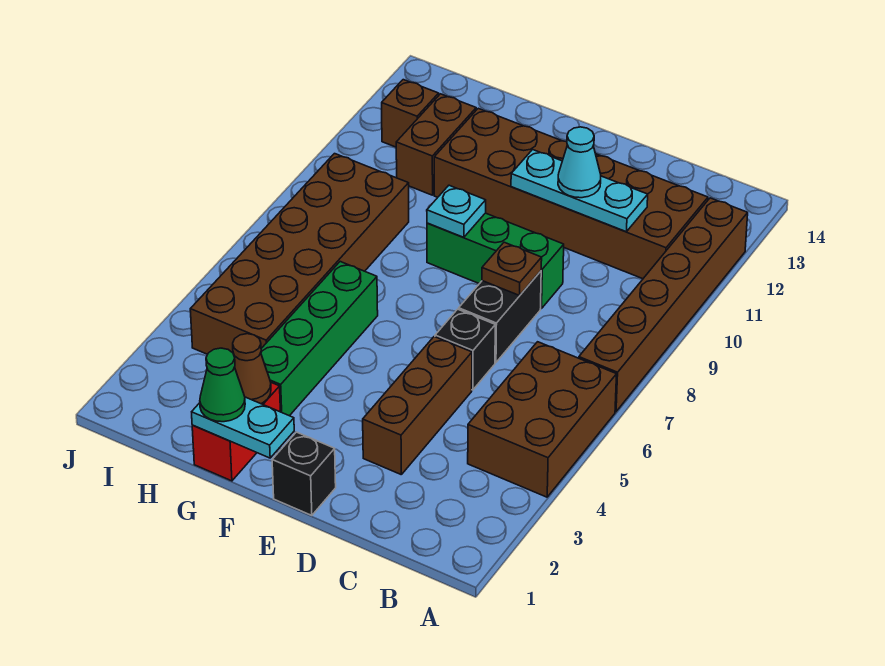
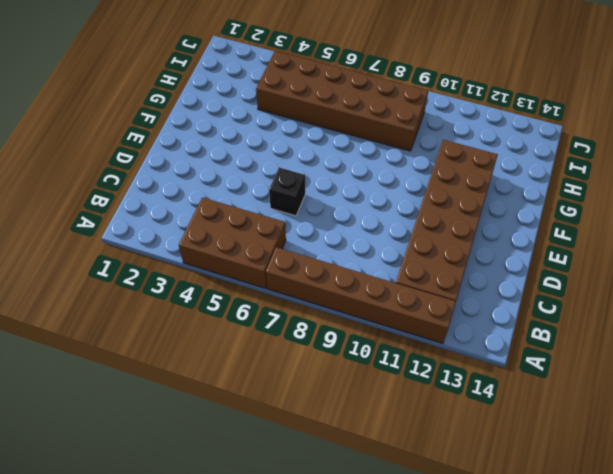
none -> brown 1x3 brick [363,337,472,474]
none -> black 1x2 brick [459,271,541,362]
none -> green 1x3 brick [427,213,564,309]

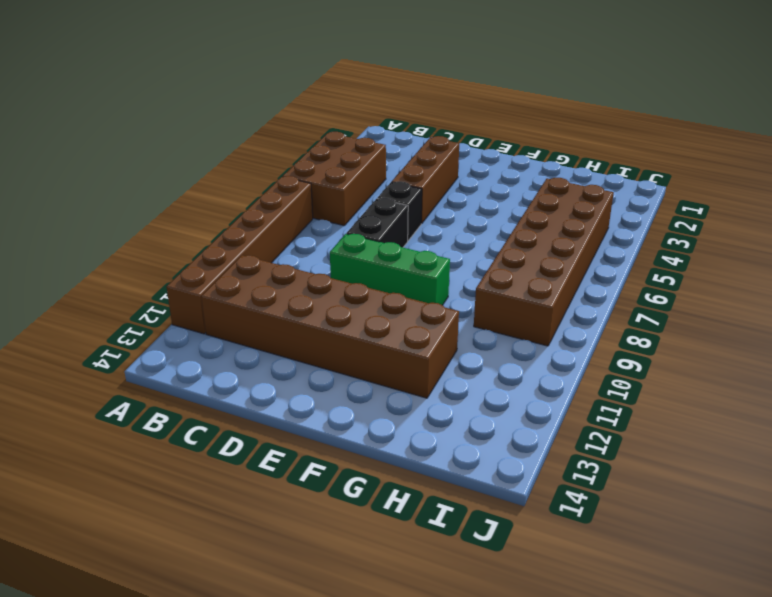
none -> black 1x1 brick [272,432,336,515]
none -> red 1x2 brick [192,383,280,481]
none -> green 1x4 brick [261,262,378,416]

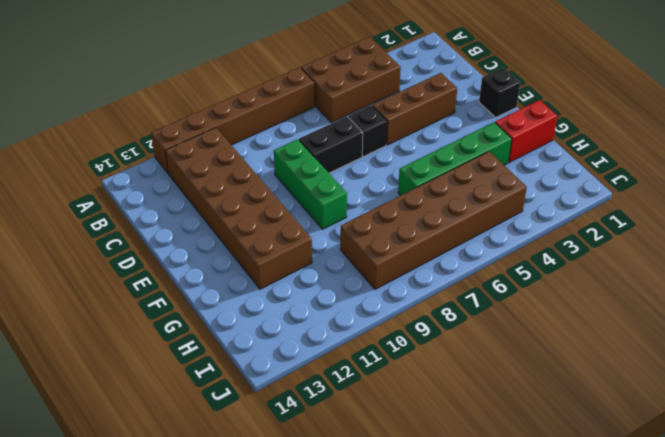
none -> brown 1x2 brick [396,94,476,195]
none -> brown 1x1 brick [382,80,439,147]
none -> cyan 1x3 plate [511,150,648,232]

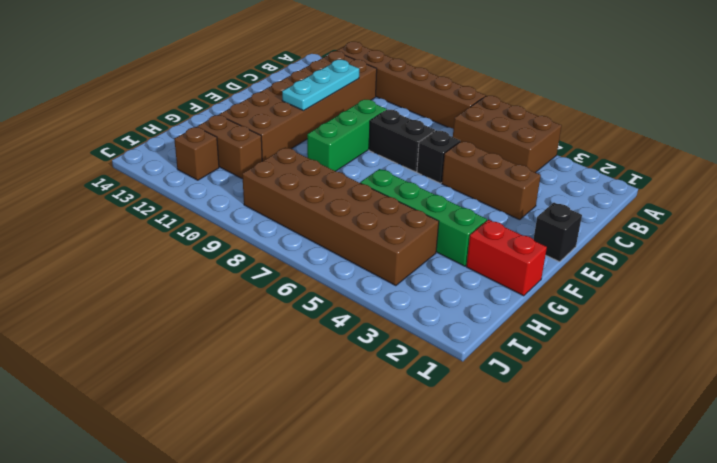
none -> brown 1x1 plate [482,242,542,295]
none -> cyan 1x2 plate [192,397,294,458]
none -> cyan 1x1 plate [427,185,486,238]

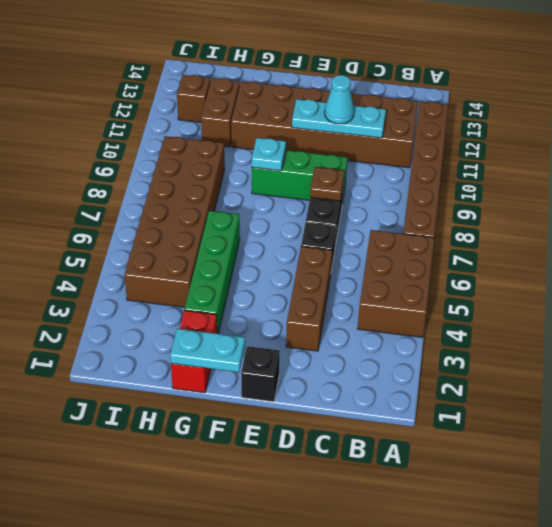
none -> brown 1x1 cone [233,334,271,404]
none -> green 1x1 cone [200,348,245,422]

